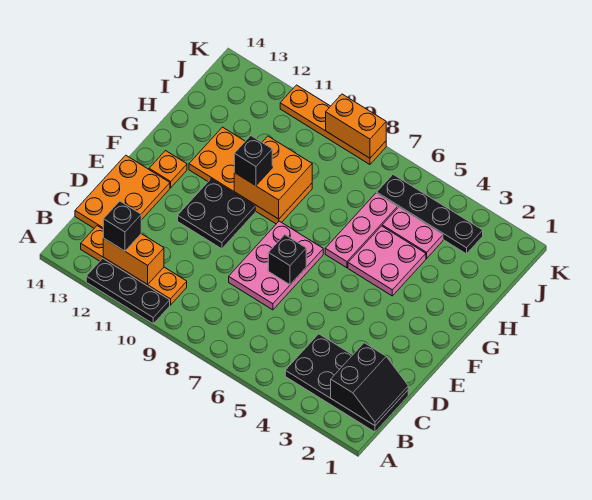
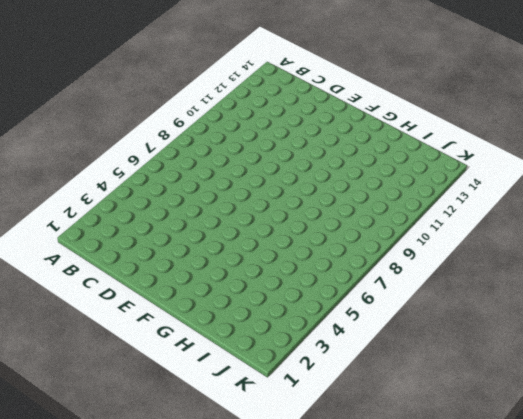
none -> black 1x3 plate [86,258,170,324]
none -> black 2x4 plate [285,334,408,432]
none -> orange 1x4 plate [81,226,187,305]

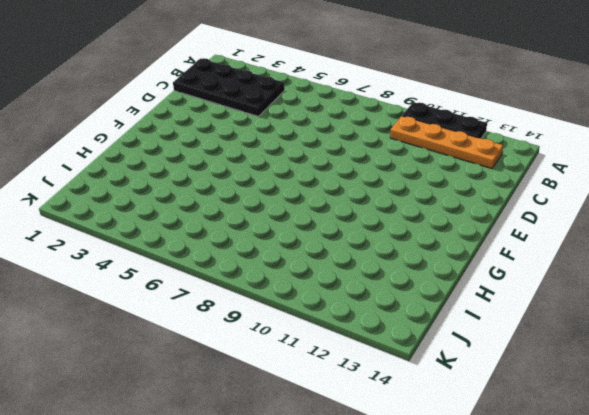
none -> orange 2x3 plate [75,155,170,229]
none -> pink 2x3 plate [229,221,323,310]
none -> black 2x2 plate [178,179,255,249]

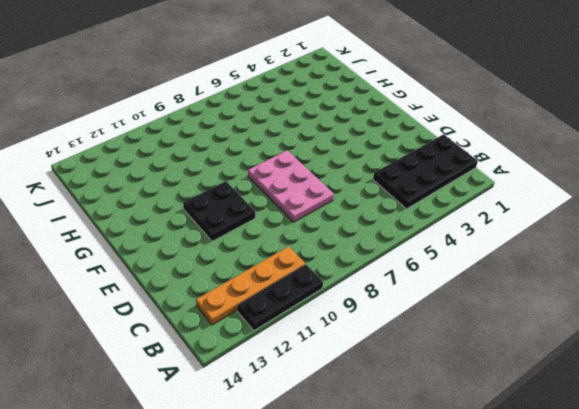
none -> orange 2x3 plate [75,155,170,229]
none -> orange 1x1 plate [149,151,187,188]
none -> pink 2x2 plate [348,226,426,296]

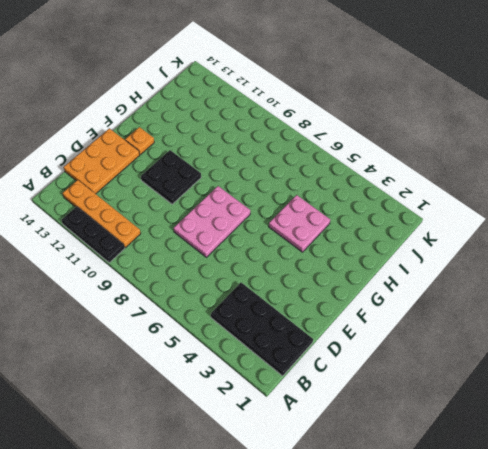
none -> pink 1x3 plate [325,193,398,268]
none -> orange 2x4 plate [189,127,312,224]
none -> pink 1x2 plate [382,207,443,258]

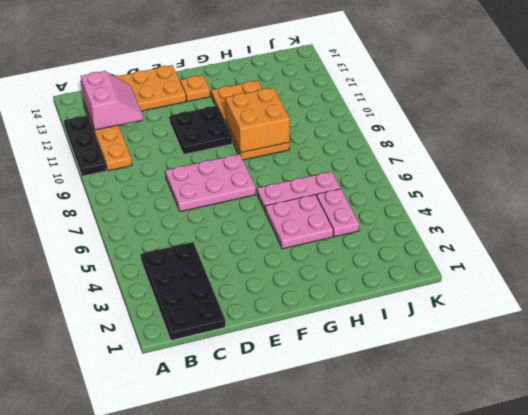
pink 2x2 slope [81,71,143,130] -> orange 1x2 brick [103,234,164,285]
none -> black 1x4 plate [377,175,483,254]
none -> orange 1x4 plate [280,85,386,164]
none -> black 2x2 slope [331,343,408,426]

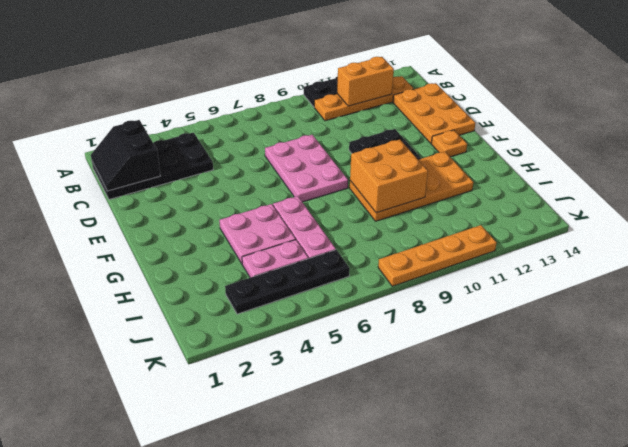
none -> black 1x1 brick [268,235,306,285]
none -> orange 1x2 brick [326,94,386,158]
none -> black 1x1 brick [103,201,141,251]

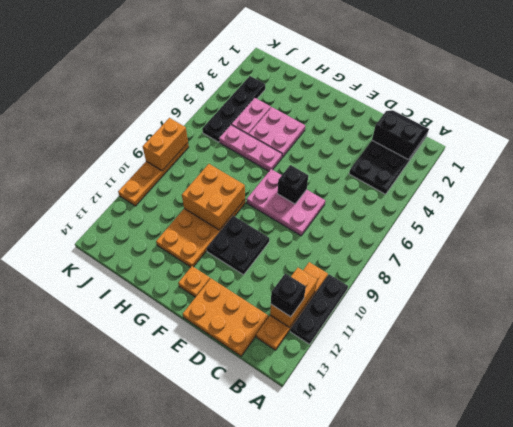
none -> black 1x1 brick [234,136,272,186]

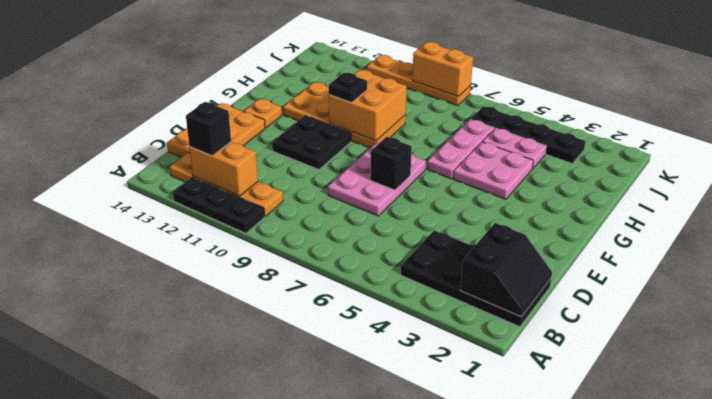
black 1x1 plate [329,73,367,103] -> black 1x1 brick [234,136,272,186]

